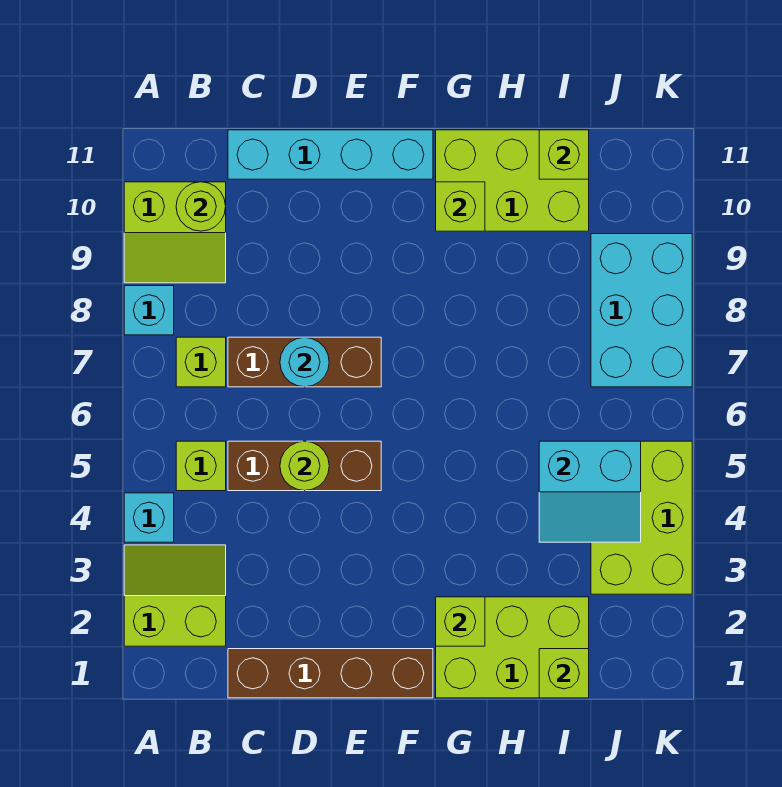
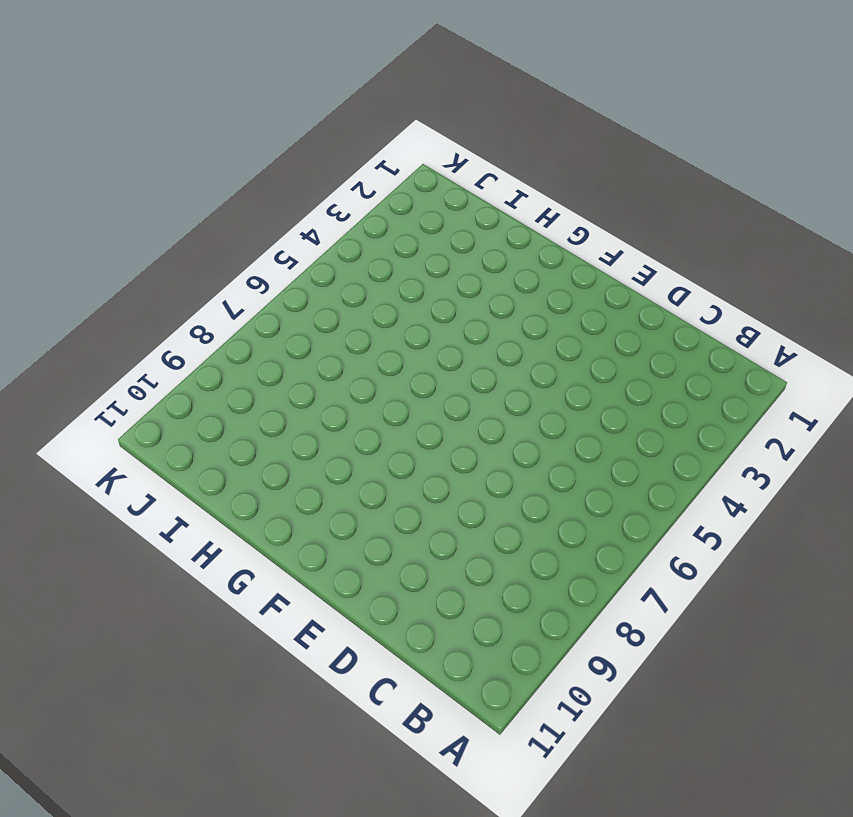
none -> lime 2x2 slope [124,545,226,646]
none -> cyan 1x1 brick [124,493,174,542]
none -> cyan 1x1 brick [124,286,174,335]

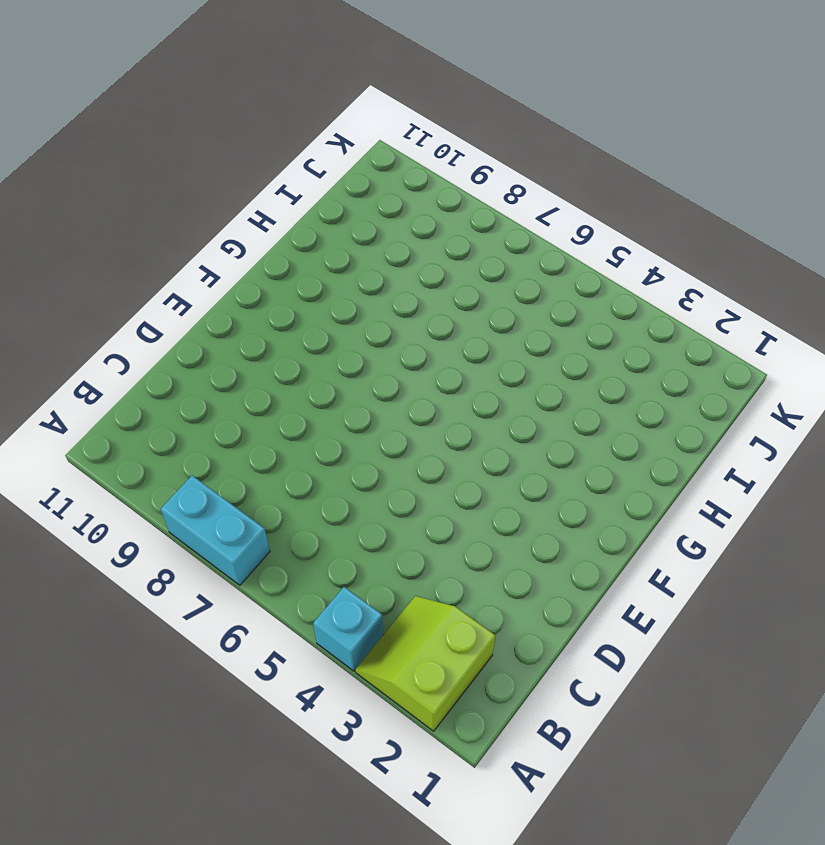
cyan 1x2 brick [161,476,270,585] -> cyan 1x1 brick [124,286,174,335]
none -> lime 2x2 slope [124,182,226,283]
none -> lime 1x1 brick [176,441,226,491]
none -> lime 1x1 brick [176,337,226,387]

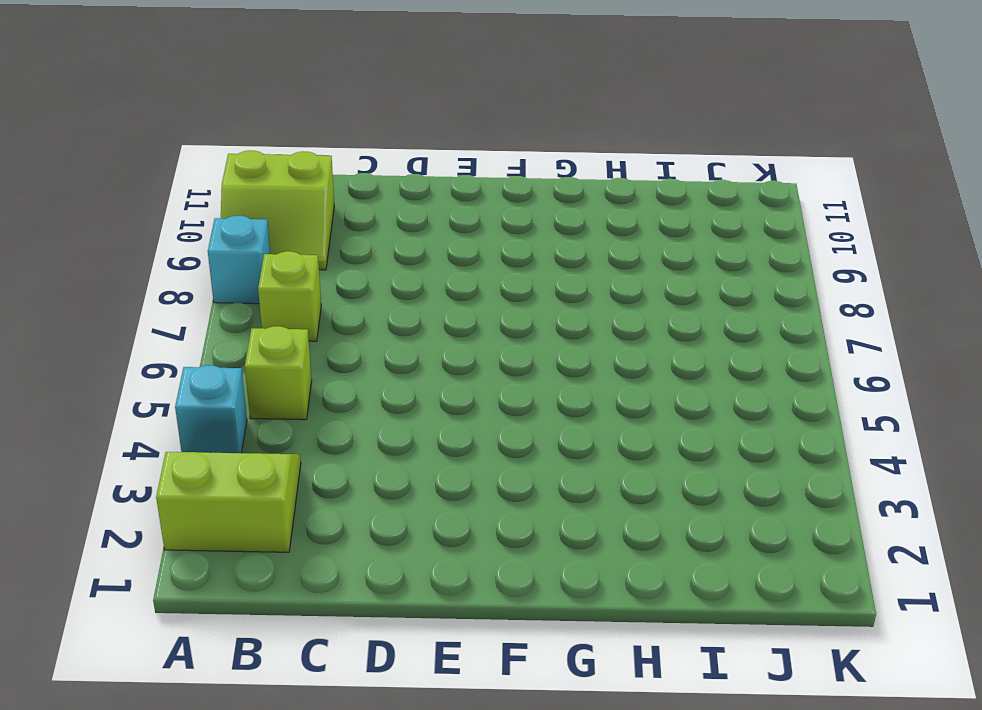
none -> brown 1x4 brick [228,649,433,698]
none -> brown 1x3 brick [228,441,381,491]
none -> brown 1x3 brick [228,337,381,387]

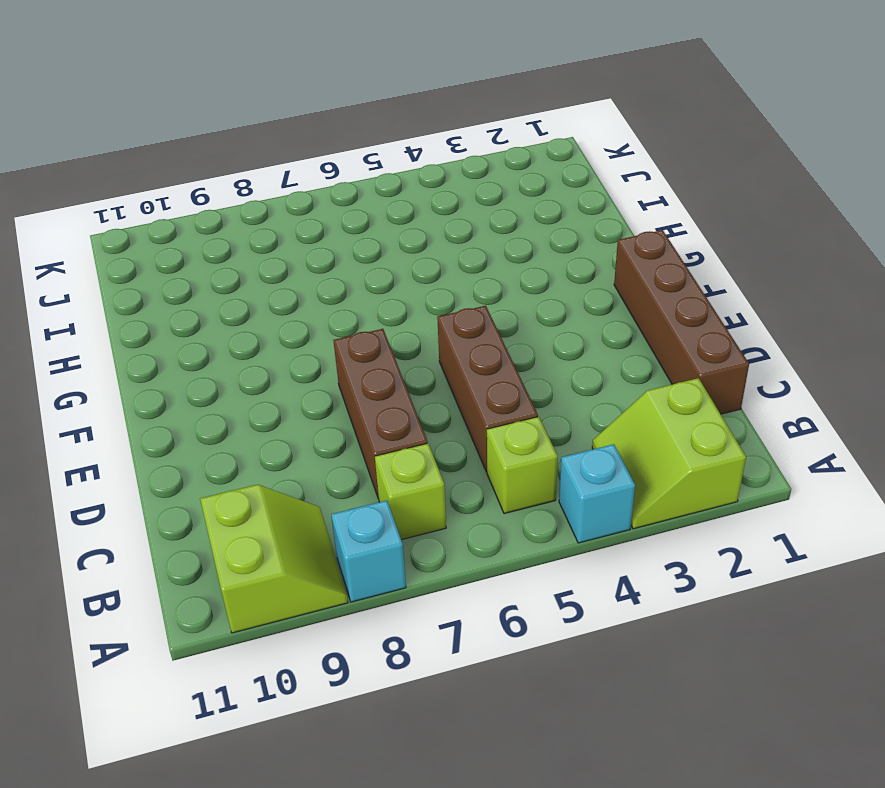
none -> cyan 1x4 brick [228,130,433,179]
none -> lime 2x3 brick [436,597,589,698]
none -> lime 2x3 brick [436,130,589,231]

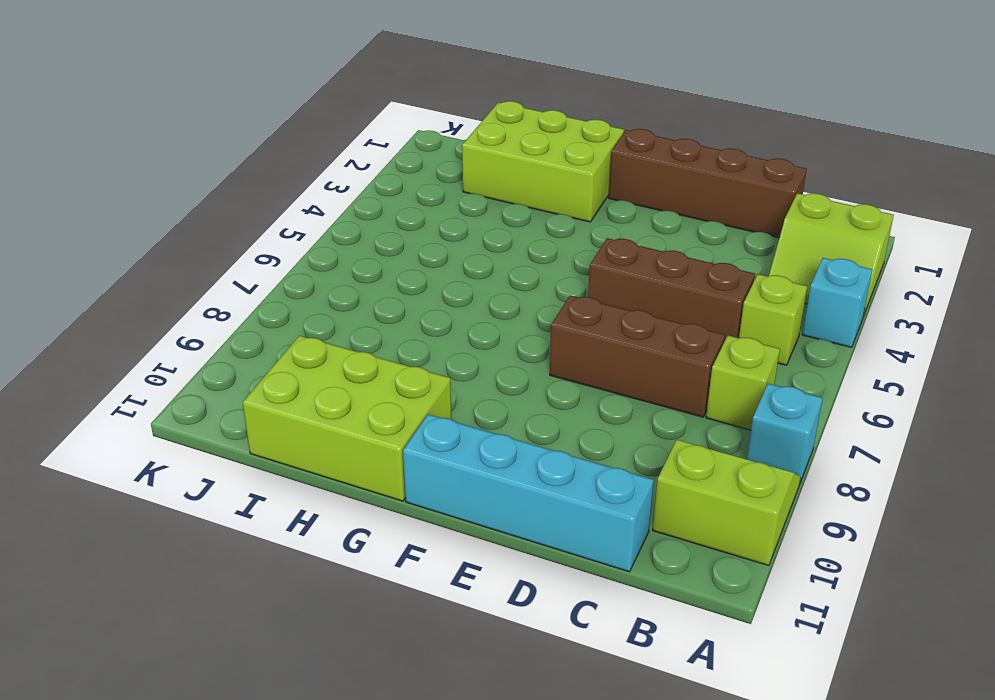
none -> lime 2x3 brick [591,441,692,594]
none -> cyan 2x3 brick [591,234,692,387]
none -> lime 1x1 round brick [176,182,226,231]

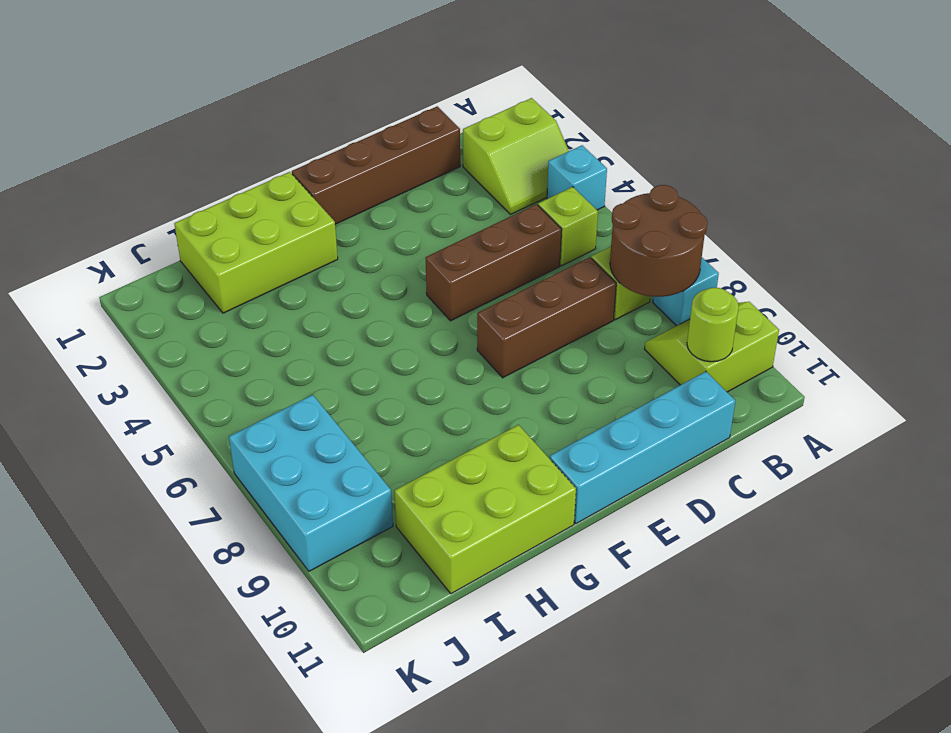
brown 2x2 round brick [610,185,708,297] -> none
none -> lime 2x3 brick [591,441,692,594]
none -> lime 1x1 round brick [280,441,329,491]
none -> cyan 1x1 round brick [280,338,329,387]

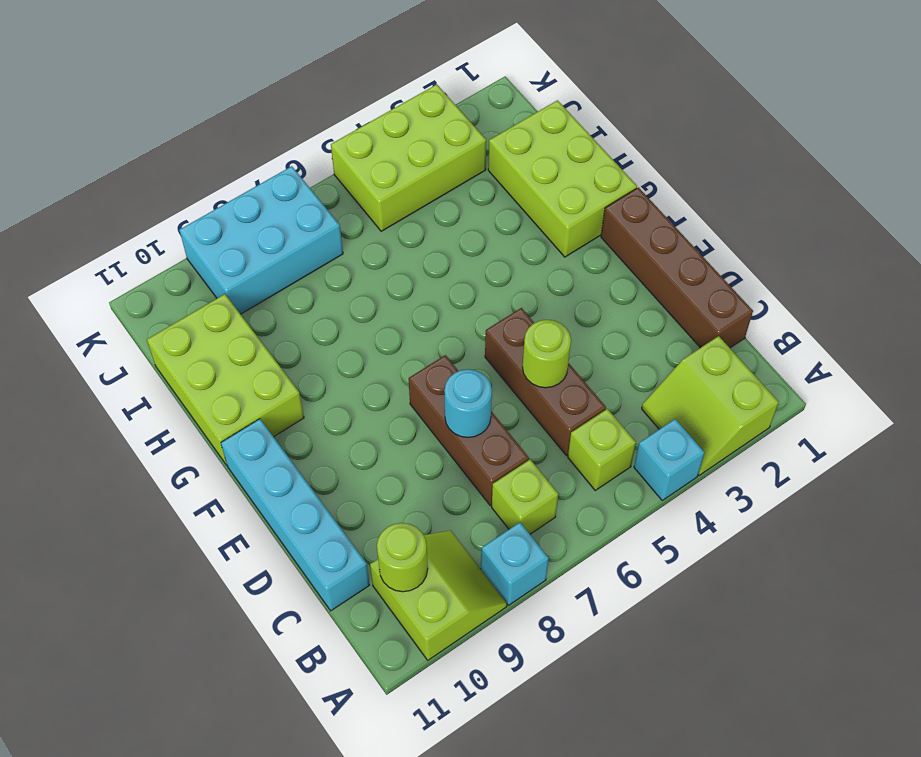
none -> lime 1x1 brick [436,597,485,646]
none -> lime 1x1 brick [436,182,485,231]
none -> lime 1x1 brick [539,649,589,698]

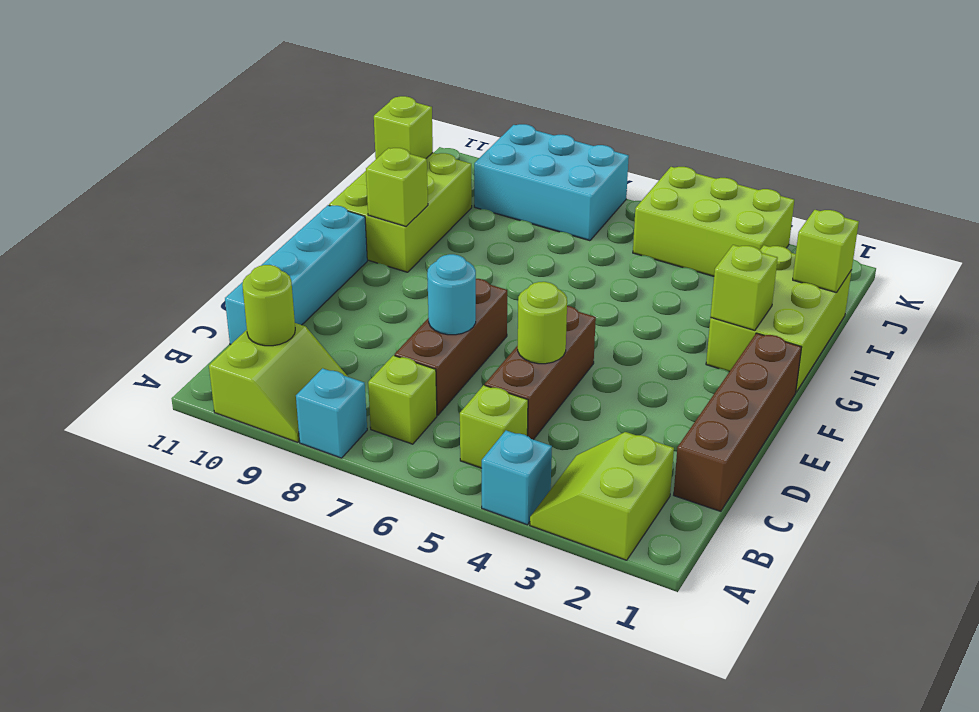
none -> cyan 2x2 slope [539,441,641,542]

